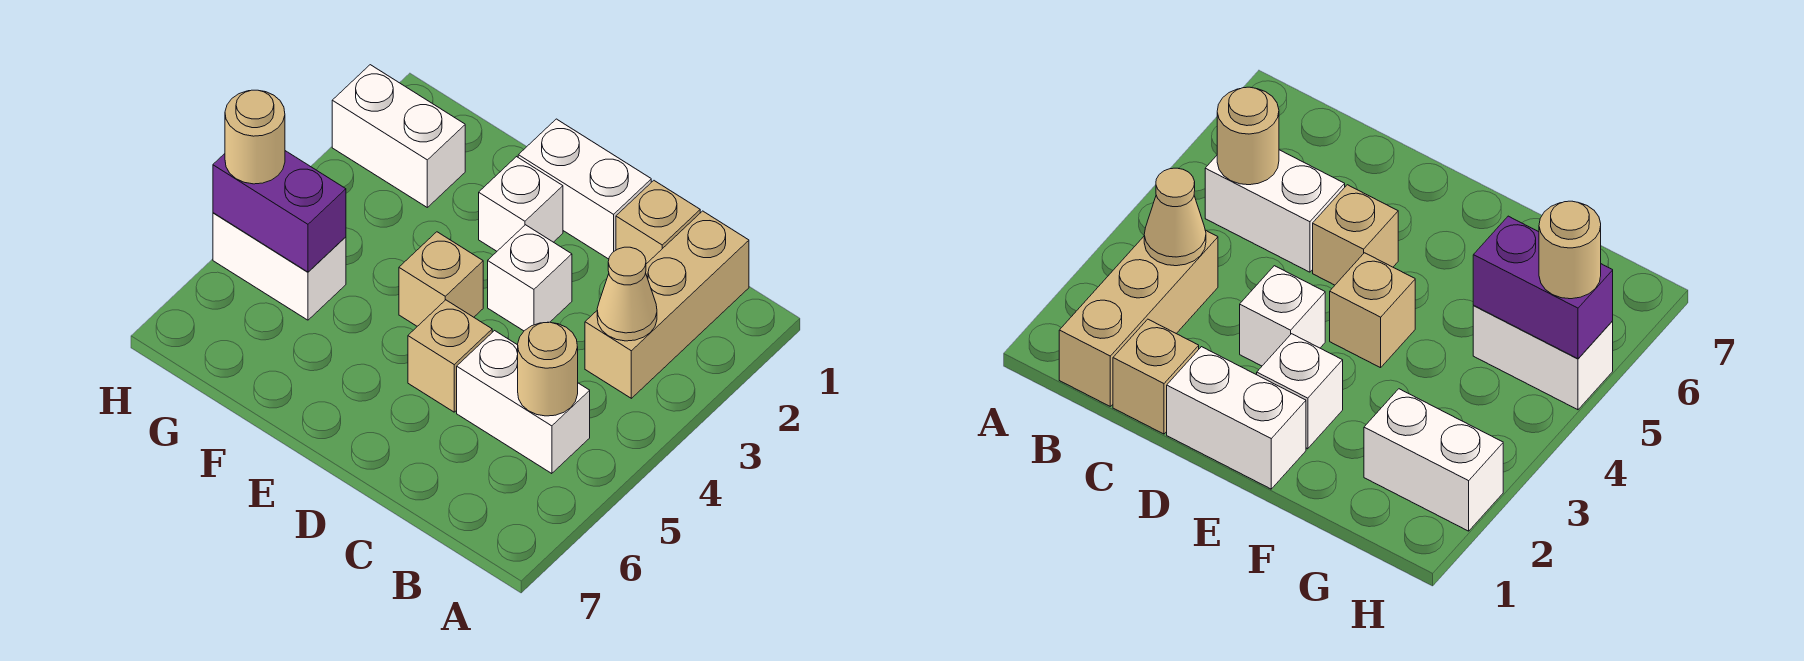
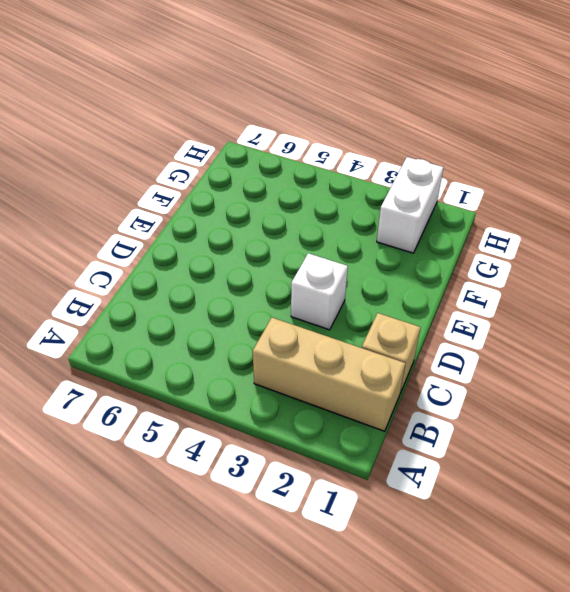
none -> white 1x2 brick [457,331,590,474]
none -> white 1x2 brick [518,119,651,259]
none -> tan 1x1 brick [408,300,492,412]

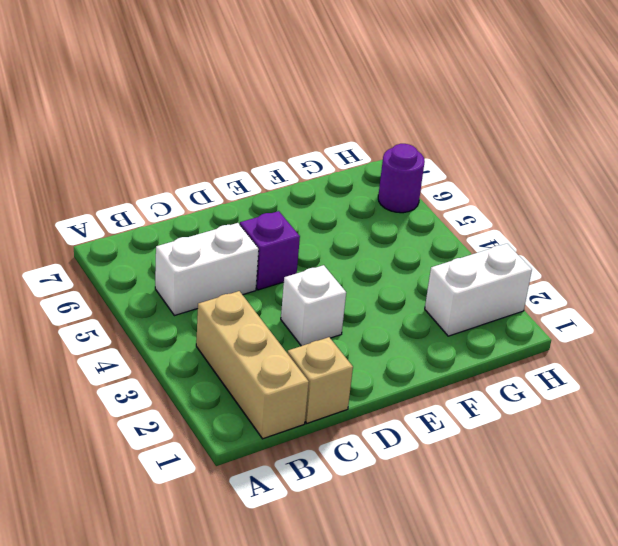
purple 1x1 brick [240,211,300,290] -> tan 1x1 brick [408,300,492,412]
purple 1x1 round brick [378,144,425,213] -> none
none -> white 1x2 brick [518,119,651,259]
none -> white 1x1 brick [479,157,563,251]
none -> tan 1x1 brick [399,232,483,326]

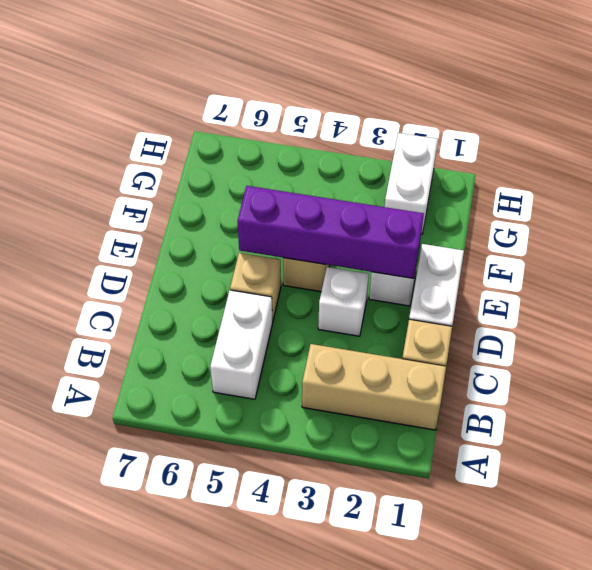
purple 1x4 brick [237,186,424,279] -> none
none -> white 1x2 brick [213,213,346,320]
none -> tan 1x1 cone [597,247,657,341]
none -> tan 1x1 round brick [518,322,578,416]

